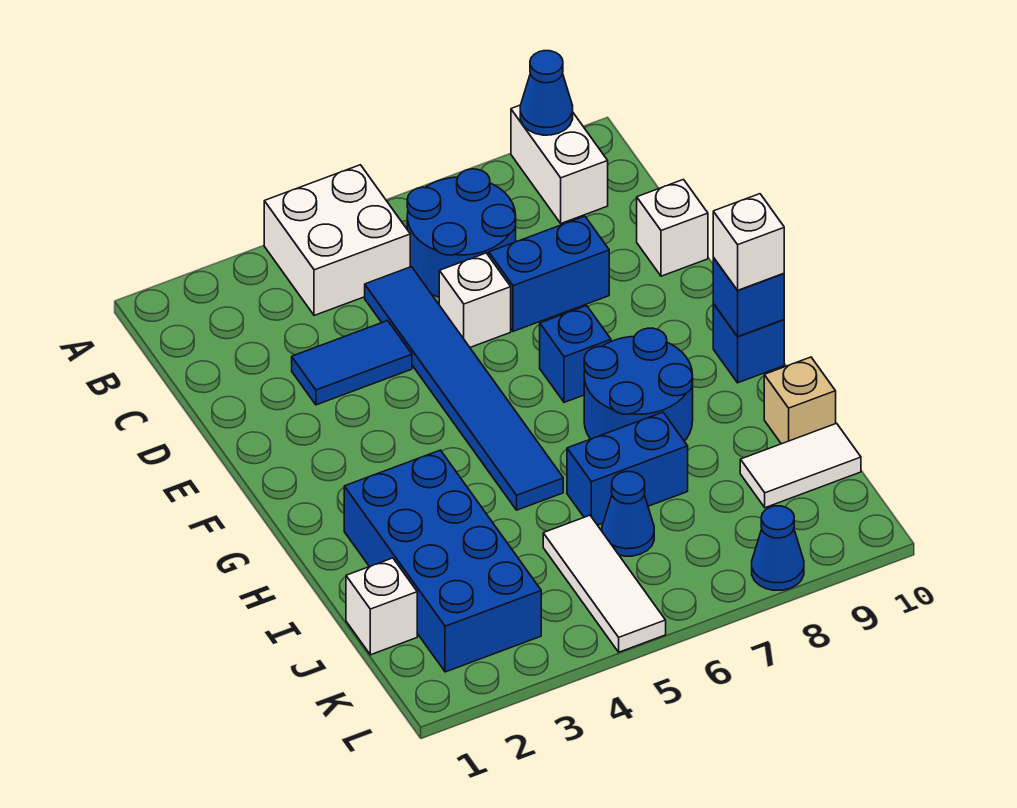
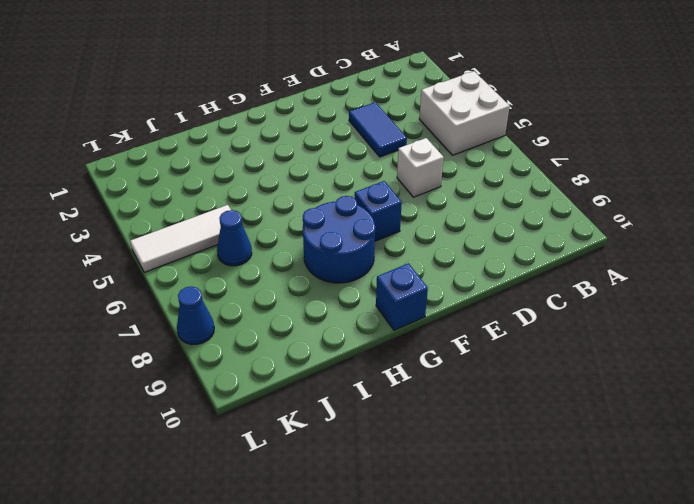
none -> white 1x2 brick [511,105,608,223]
none -> blue 2x2 round brick [407,169,516,297]
none -> blue 1x6 tile [365,267,563,510]

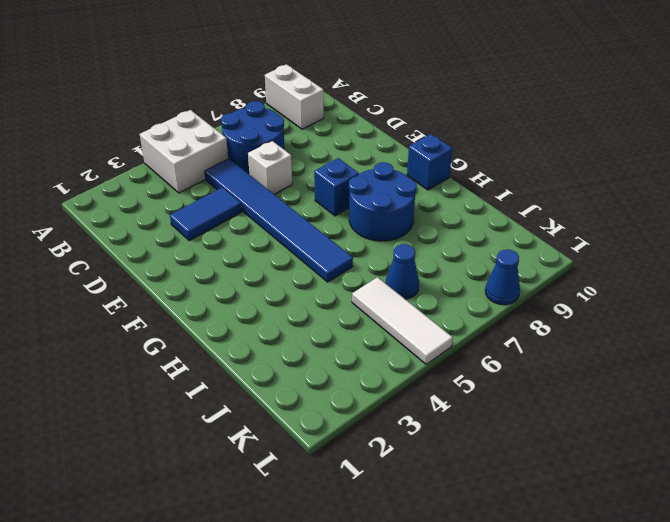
none -> blue 1x2 brick [489,216,609,331]
none -> white 1x1 brick [637,180,708,276]
none -> blue 2x4 brick [344,450,541,672]

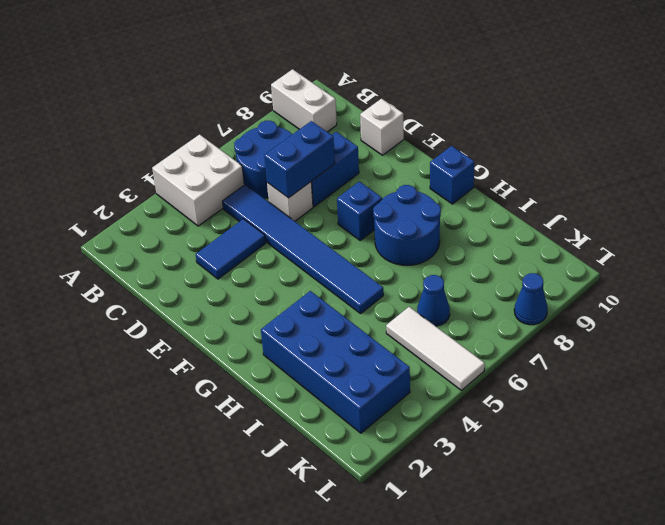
blue 1x2 brick [264,121,335,198] -> blue 1x2 brick moved to [567,412,688,525]
none -> tan 1x1 brick [764,357,836,444]
none -> white 1x1 brick [346,558,417,655]
none -> white 1x2 tile [740,423,861,508]

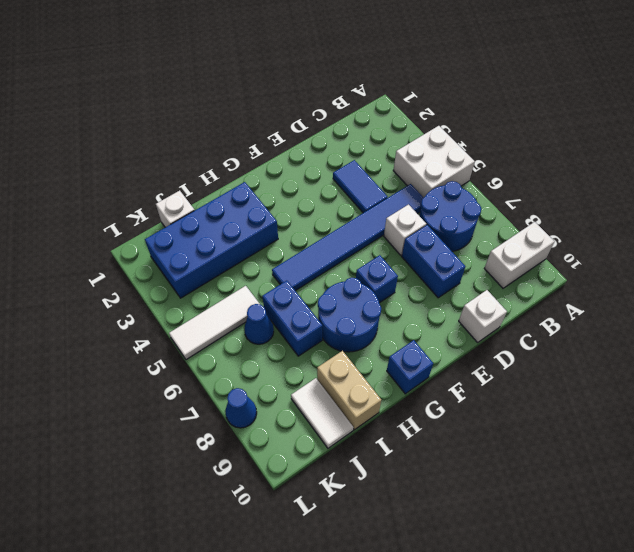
tan 1x2 brick [317,351,381,430] -> tan 1x1 brick [764,357,836,444]
none -> blue 1x1 cone [520,51,573,135]
none -> blue 1x1 brick [713,257,784,337]
none -> white 1x1 brick [713,194,784,290]

